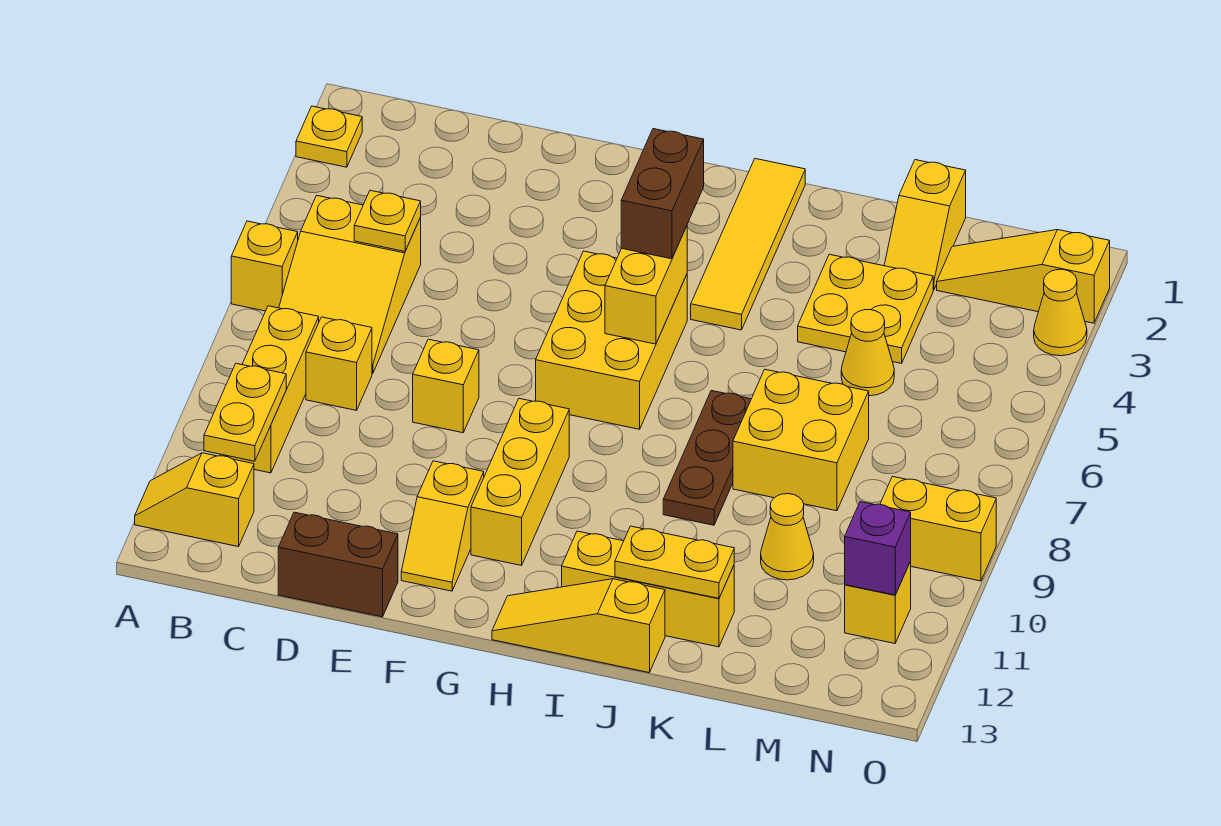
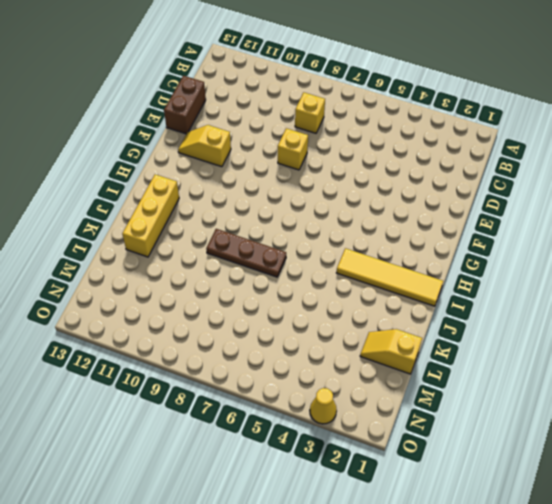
none -> yellow 1x1 plate [296,106,362,167]
none -> yellow 1x1 brick [231,221,298,311]
none -> yellow 1x2 slope [135,453,254,547]
none -> yellow 2x3 slope [279,196,421,374]

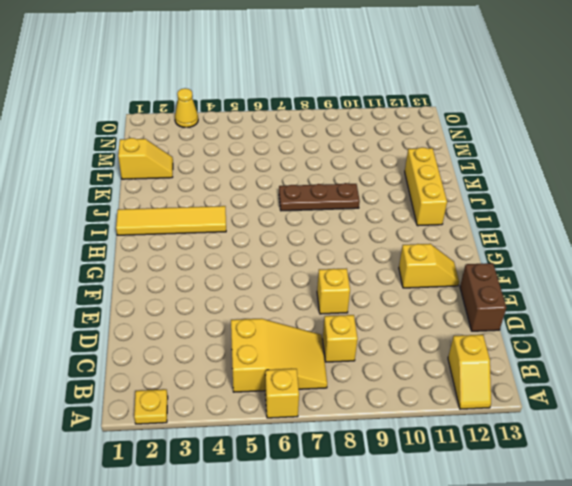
none -> yellow 1x3 brick [220,306,319,473]
none -> yellow 2x3 brick [536,251,687,429]
none -> yellow 1x3 brick [471,399,569,565]
none -> yellow 1x3 slope [492,579,665,672]

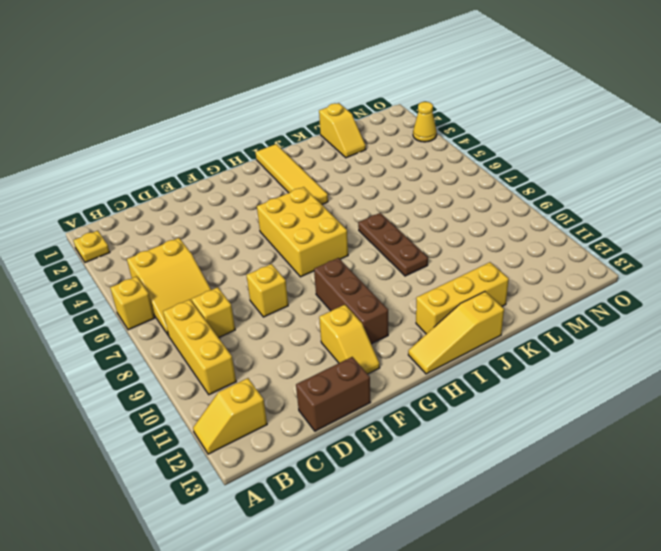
brown 1x3 brick [314,258,388,344] -> yellow 1x3 brick [471,399,569,565]
none -> yellow 2x2 plate [798,254,933,363]
none -> yellow 2x2 brick [733,370,869,511]
none -> yellow 1x1 cone [841,310,894,396]
none -> yellow 1x1 cone [761,494,814,580]

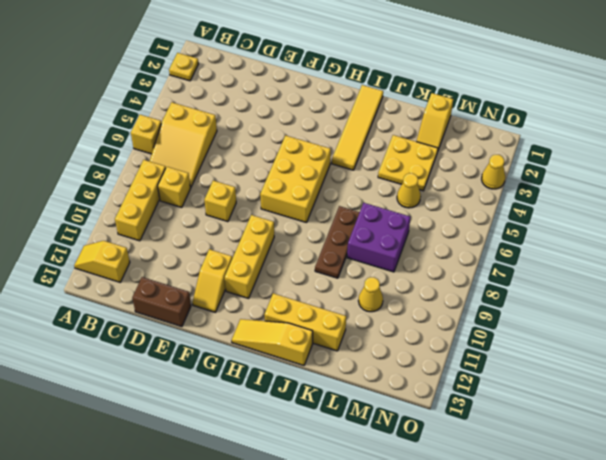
purple 2x2 brick [347,203,410,272] -> yellow 2x2 brick [733,370,869,511]
none -> yellow 1x3 slope [937,230,1110,323]
none -> yellow 1x2 brick [880,476,996,581]
none -> yellow 1x1 brick [845,562,911,643]
none -> yellow 1x2 plate [204,363,286,461]

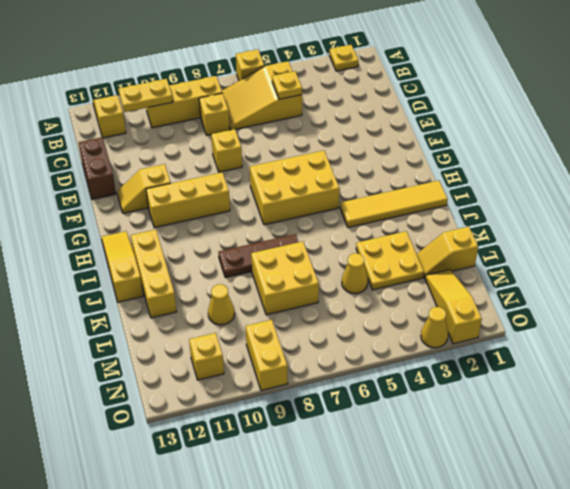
none -> yellow 1x2 brick [605,226,687,344]
none -> yellow 1x2 plate [615,526,734,598]
none -> purple 1x1 brick [845,502,911,595]
none -> brown 1x2 brick [621,129,704,259]

